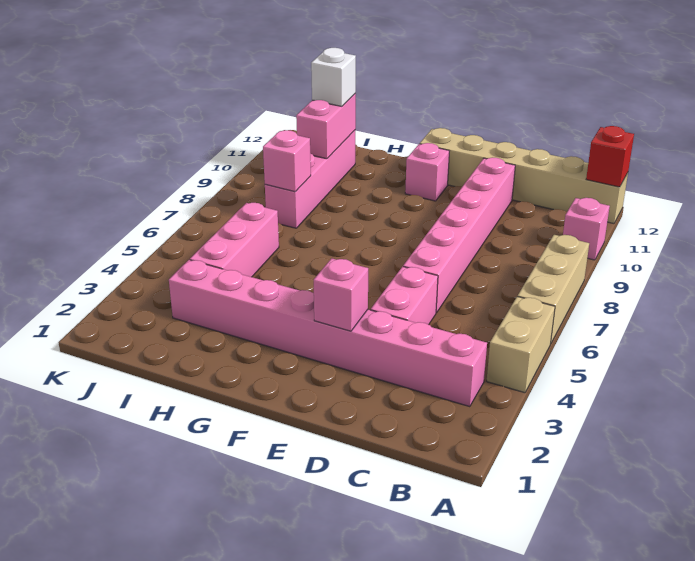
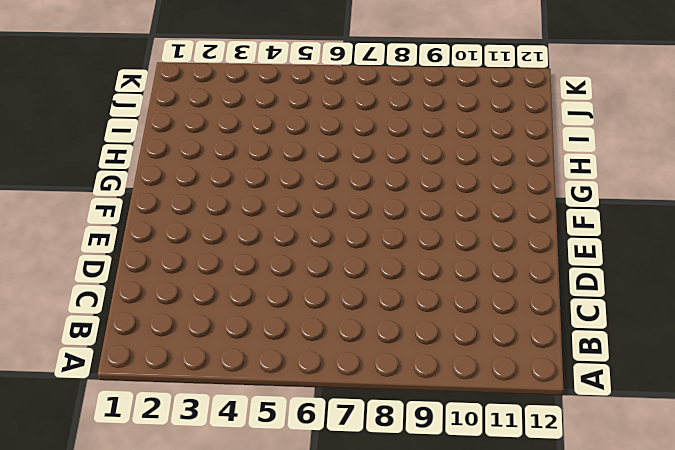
none -> tan 1x2 brick [487,296,555,393]
none -> tan 1x3 brick [518,235,589,344]
none -> pink 1x1 brick [563,198,610,260]

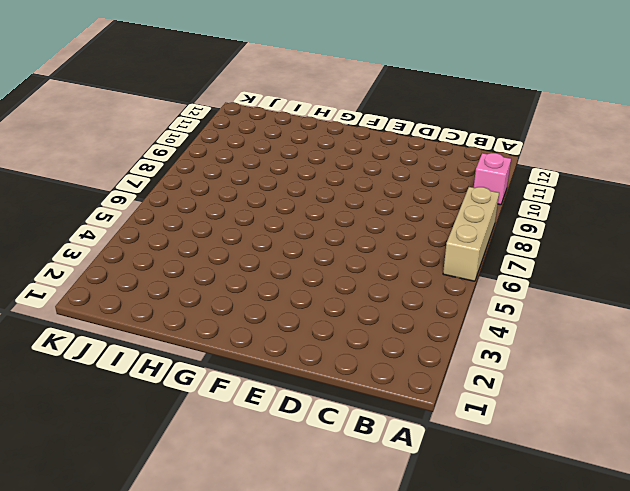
none -> tan 1x2 brick [487,296,555,393]
none -> tan 1x6 brick [420,128,628,224]
none -> pink 1x8 brick [169,260,487,407]

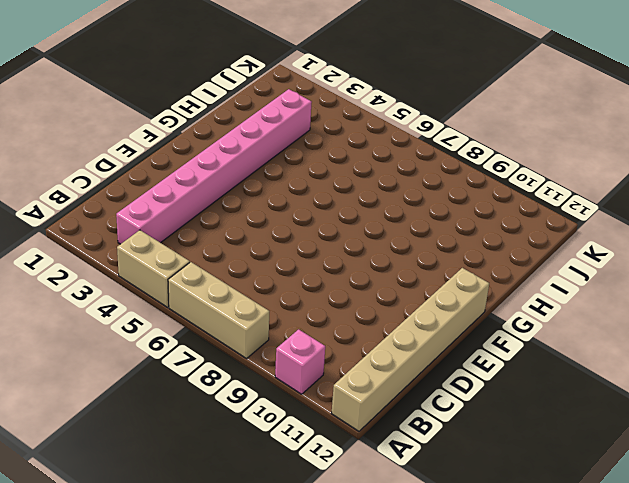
none -> pink 1x2 brick [371,267,438,325]
none -> pink 1x6 brick [403,157,515,313]
none -> pink 1x1 brick [405,143,449,201]

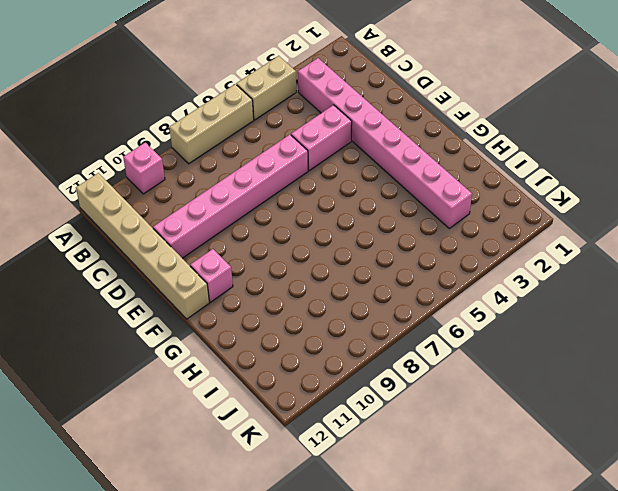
none -> pink 1x3 brick [190,203,279,277]
none -> pink 1x4 brick [265,130,355,228]
none -> red 1x1 brick [586,126,634,187]

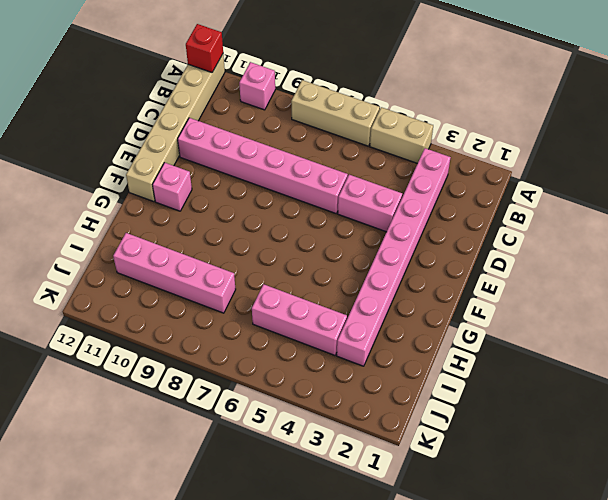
none -> pink 1x1 brick [314,258,368,331]
none -> pink 1x1 brick [263,130,311,192]
none -> pink 1x2 brick [296,94,356,159]

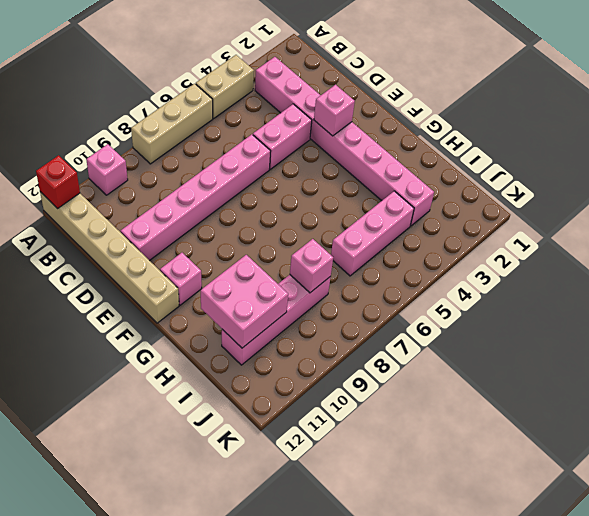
pink 2x2 brick [201,255,288,348] -> pink 1x2 brick [296,94,356,159]
none -> white 1x1 brick [311,48,356,106]

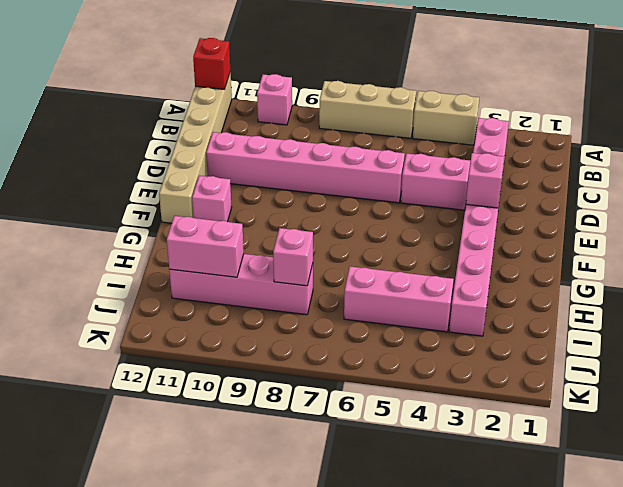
none -> white 1x1 brick [311,48,356,106]

